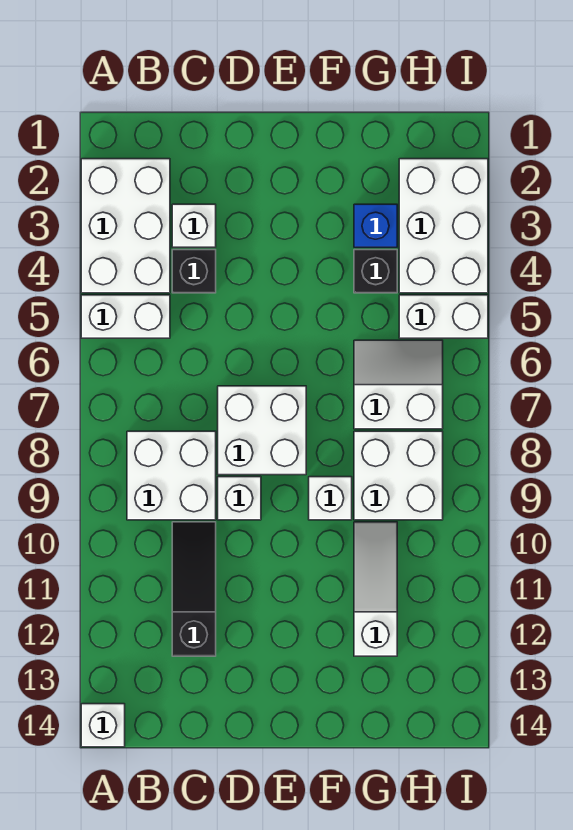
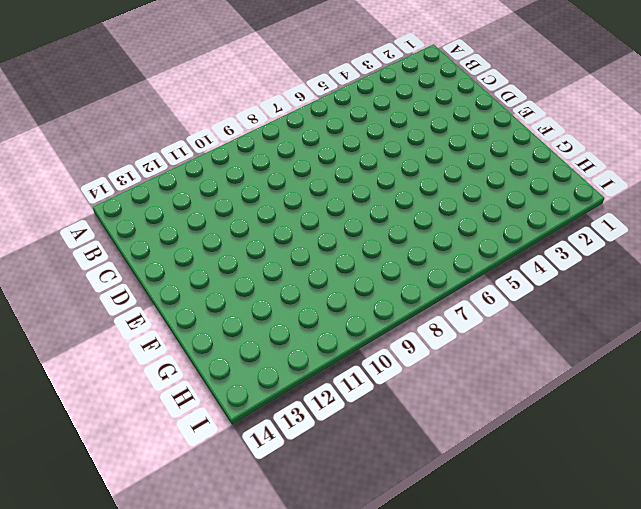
none -> white 2x3 brick [81,159,170,293]
none -> white 1x2 brick [81,295,170,338]
none -> white 1x1 brick [81,704,125,747]

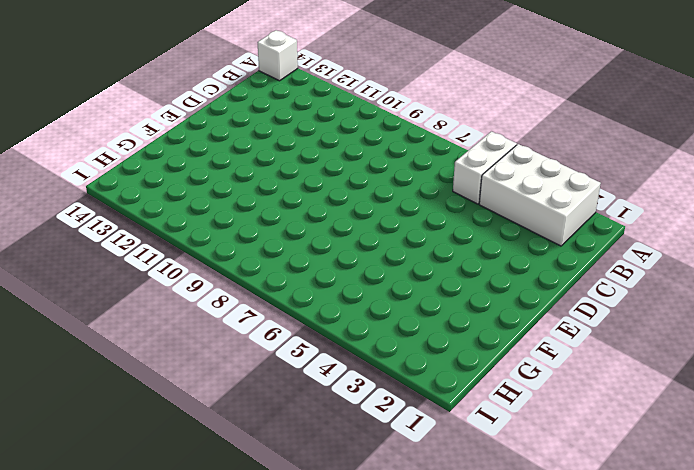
none -> white 2x2 brick [127,431,216,520]
none -> white 1x1 brick [172,204,216,247]
none -> black 1x1 brick [172,250,216,293]

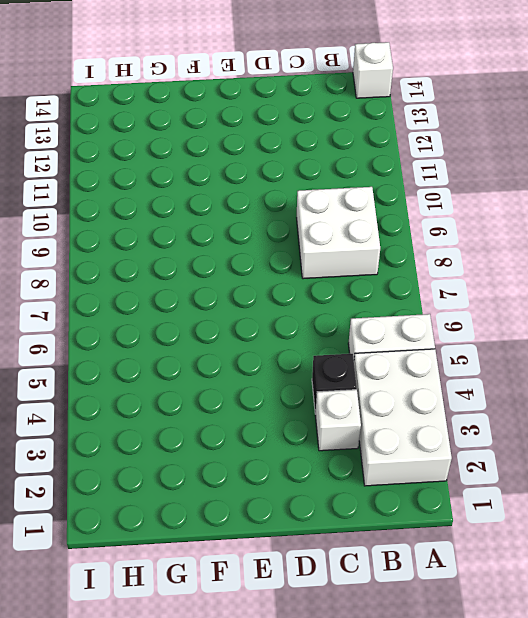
none -> black 1x3 slope [172,522,216,656]
none -> white 2x2 brick [218,386,306,475]
none -> white 1x1 brick [218,477,261,520]

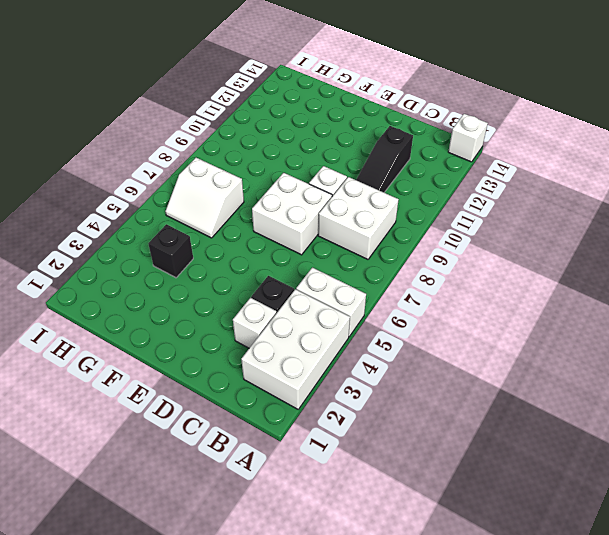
none -> white 1x1 brick [309,477,352,520]
none -> blue 1x1 brick [354,204,397,247]
none -> white 2x2 brick [354,431,443,520]

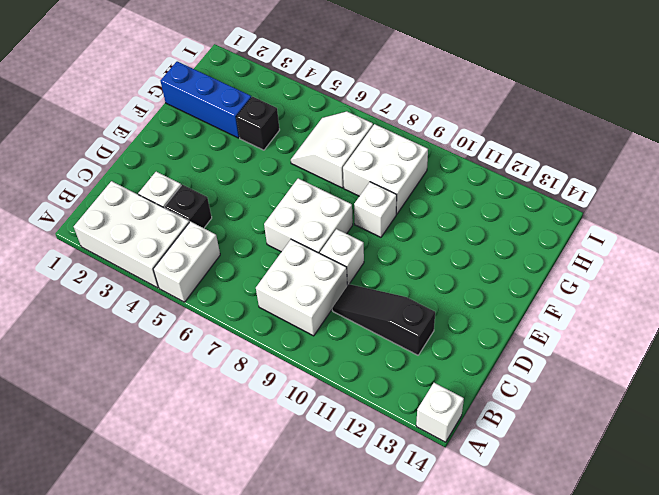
blue 1x3 brick [161,61,251,138] -> blue 1x1 brick [354,204,397,247]
none -> white 1x3 slope [354,522,397,656]
none -> white 2x3 brick [399,159,488,293]
none -> white 1x2 brick [399,295,488,338]

